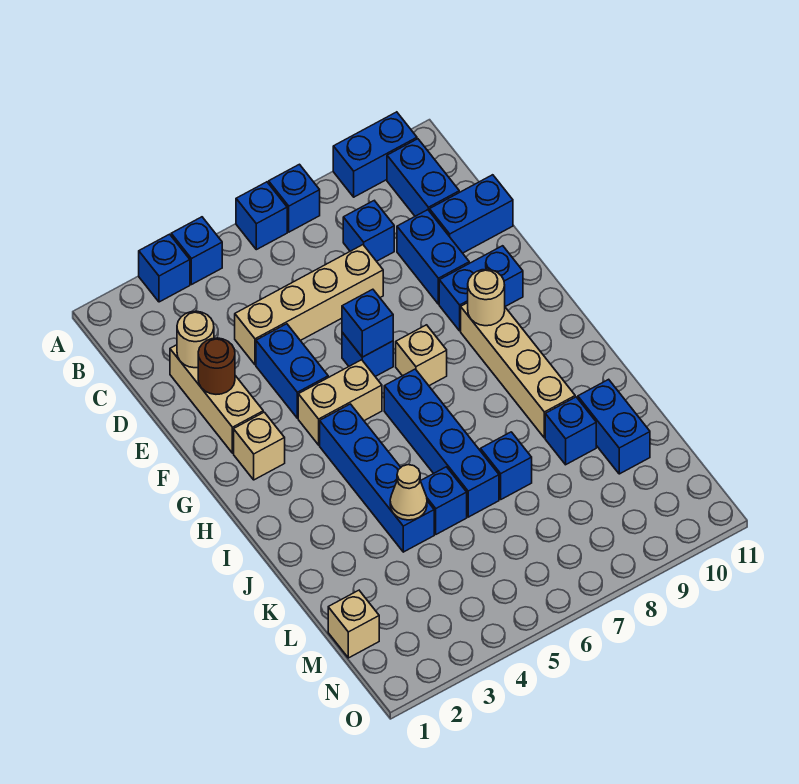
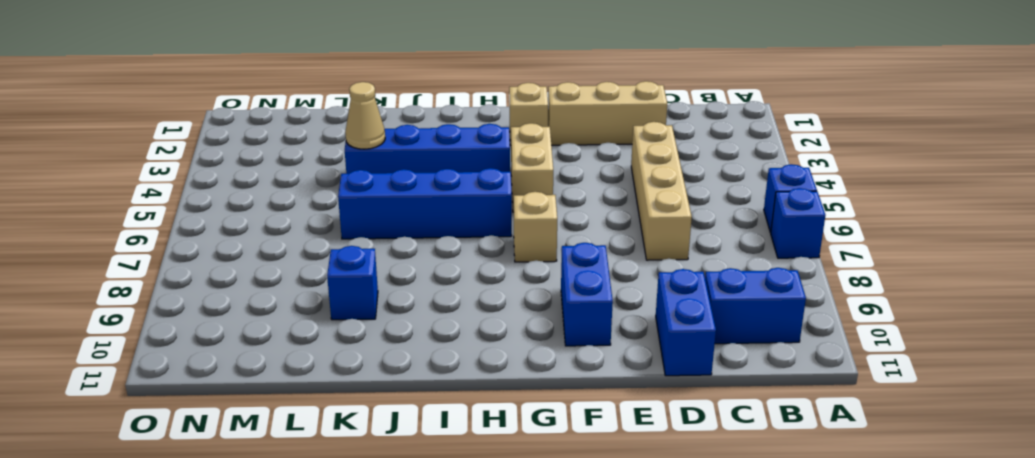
none -> blue 1x1 brick [139,234,190,302]
none -> blue 1x1 brick [171,217,222,285]
none -> blue 1x2 brick [333,112,417,197]
none -> blue 1x1 brick [343,201,394,261]

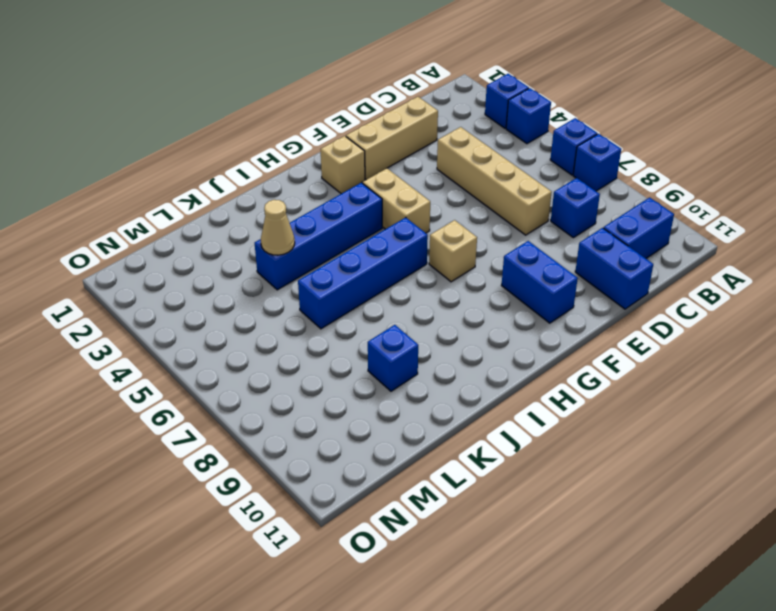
none -> blue 1x2 brick [333,112,417,197]
none -> blue 1x2 brick [397,210,469,304]
none -> blue 1x2 brick [256,324,328,418]
none -> blue 1x1 brick [342,332,393,376]

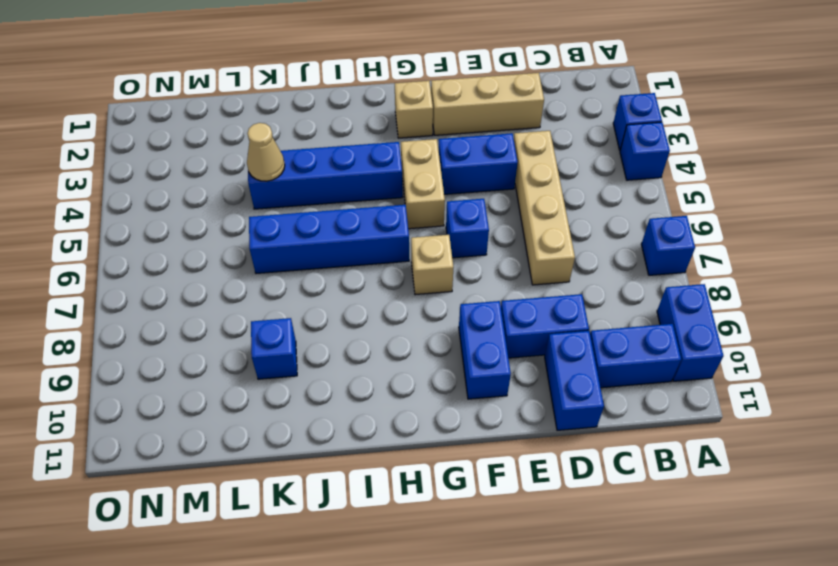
none -> blue 1x1 brick [236,182,287,250]
none -> blue 1x1 brick [343,201,394,261]
none -> tan 1x4 brick [461,303,575,438]
none -> blue 1x1 brick [421,467,467,534]

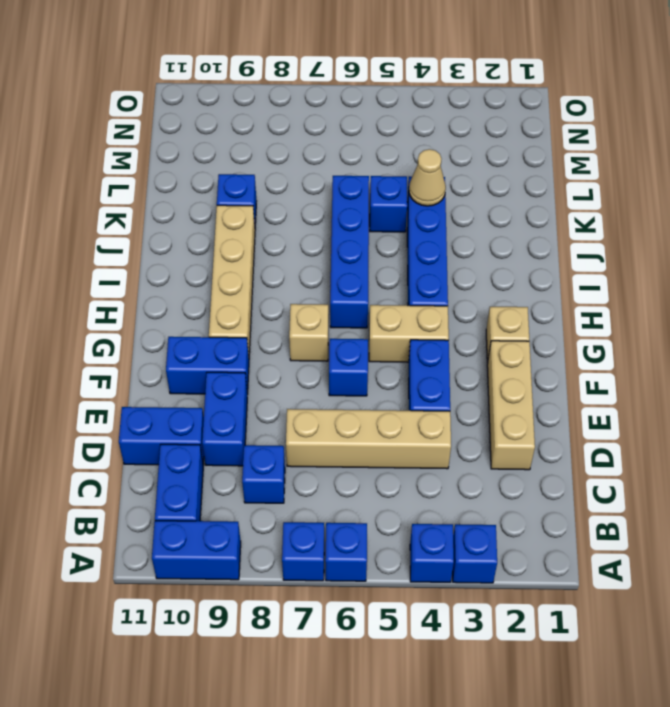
none -> blue 1x1 brick [481,432,532,499]
none -> blue 1x2 brick [578,379,650,474]
none -> tan 1x1 brick [328,590,379,658]
none -> tan 1x1 round brick [177,311,214,368]

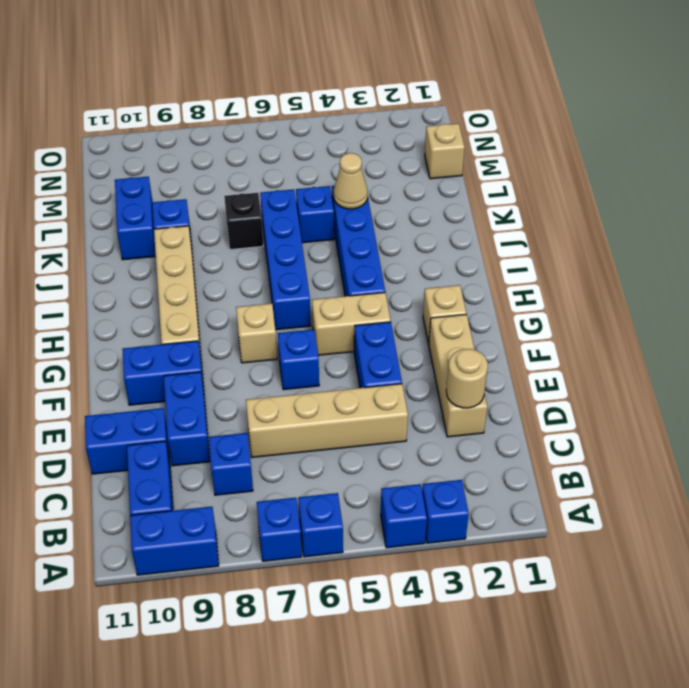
black 1x1 brick [224,193,263,250] -> blue 1x1 brick [481,432,532,499]
none -> brown 1x1 round brick [198,338,235,394]
none -> blue 1x1 brick [342,289,393,357]
none -> tan 1x1 round brick [468,269,505,326]

